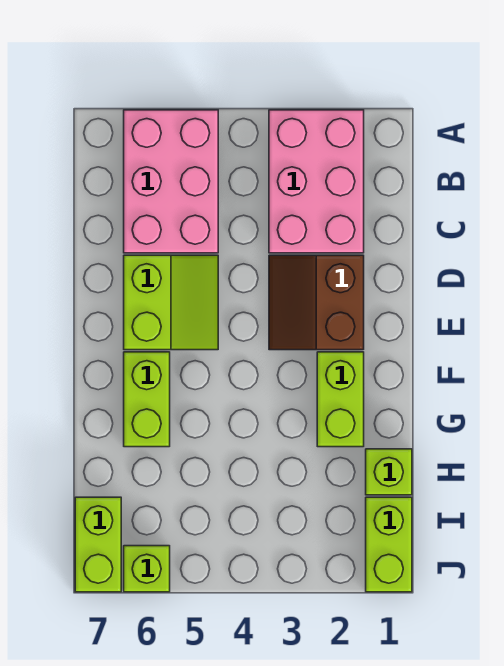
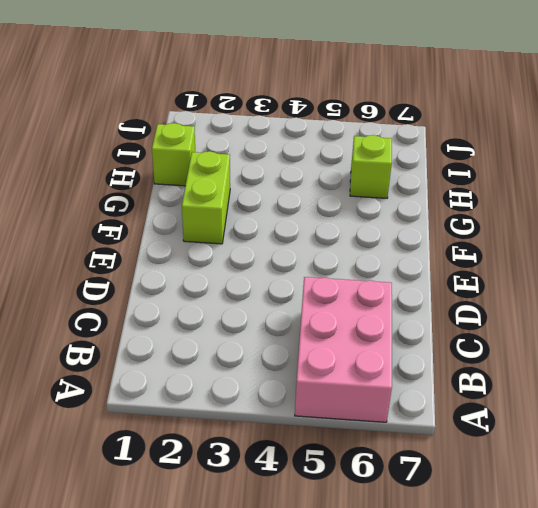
lime 1x1 brick [350,135,392,198] -> lime 1x1 brick moved to [124,546,170,592]
none -> pink 2x3 brick [269,110,364,253]
none -> brown 2x2 slope [269,255,364,350]

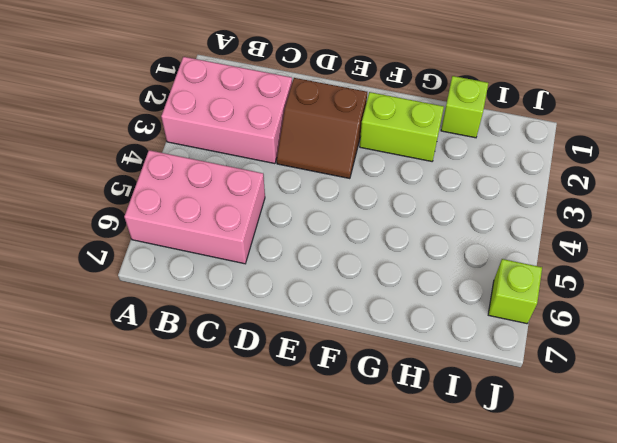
none -> lime 2x2 slope [124,255,218,350]
none -> lime 1x2 brick [124,352,170,447]

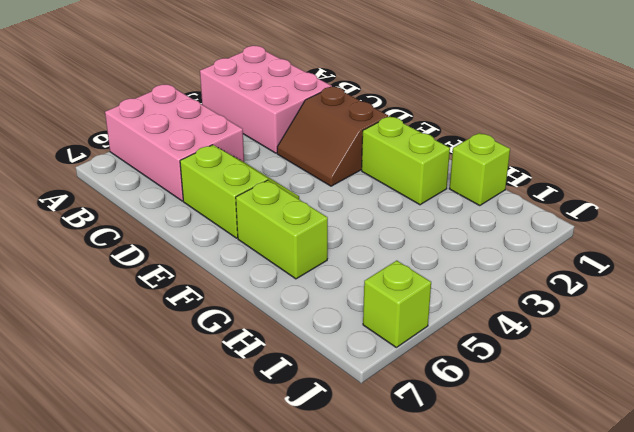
none -> lime 1x2 brick [366,497,412,592]
none -> lime 1x2 brick [75,497,121,592]

